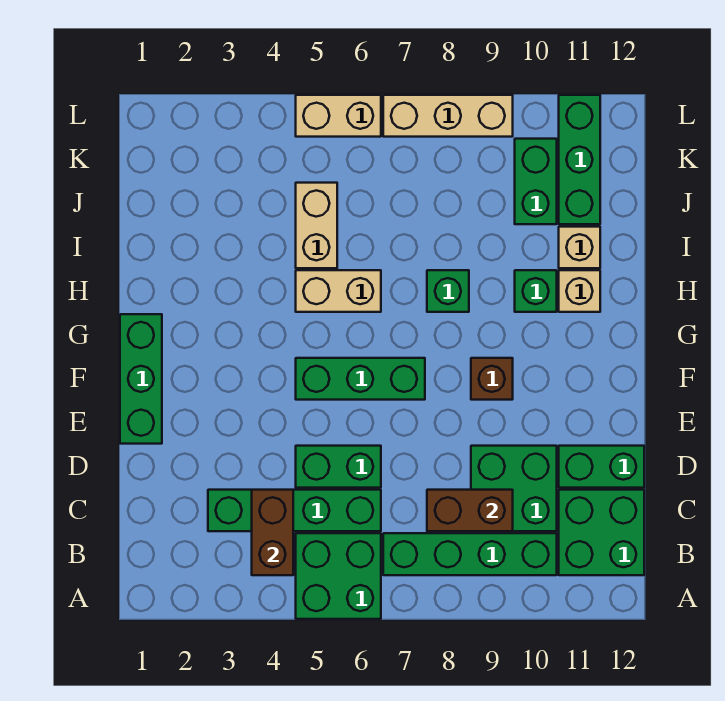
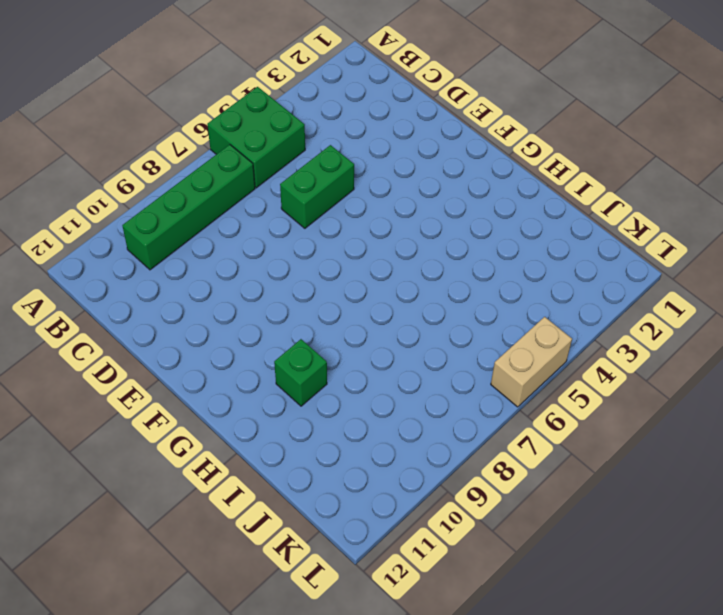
none -> green 2x2 brick [559,490,644,575]
none -> green 1x4 brick [208,490,381,531]
none -> green 2x2 brick [471,446,557,531]

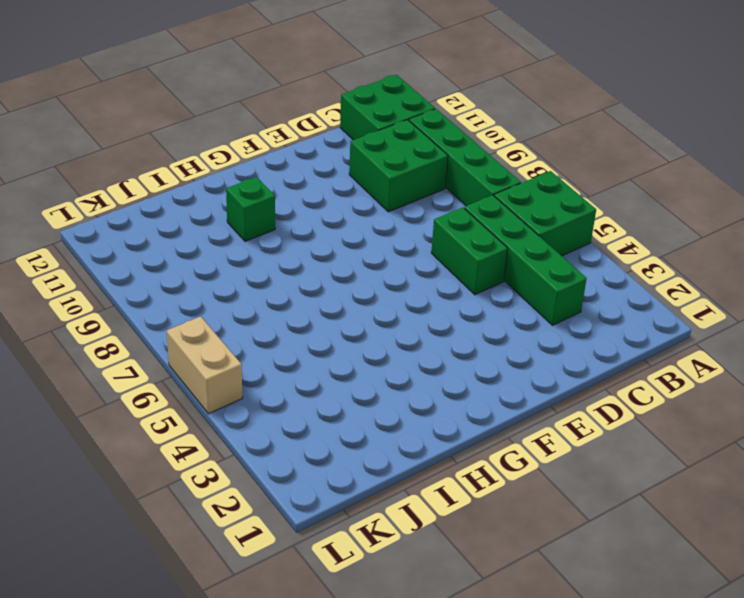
none -> green 1x2 brick [559,446,644,488]
none -> green 1x3 brick [120,314,162,444]
none -> green 1x3 brick [296,358,425,400]

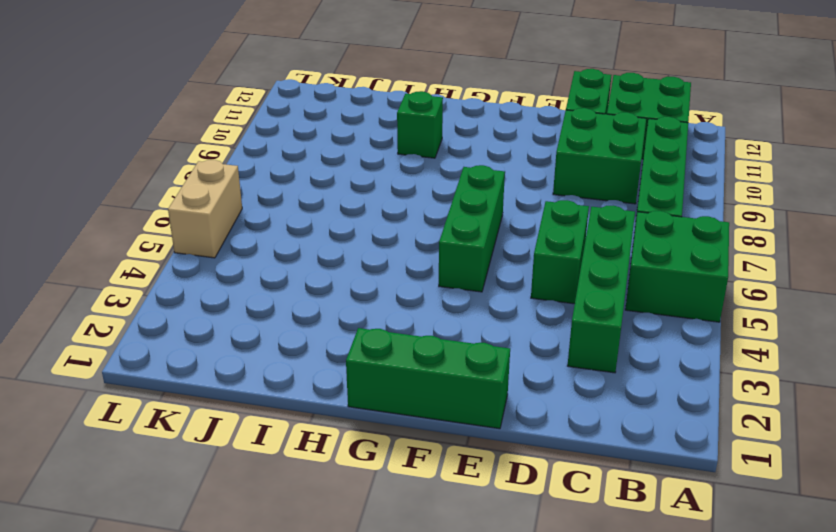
none -> brown 1x1 brick [471,358,513,400]
none -> tan 1x2 brick [296,270,381,312]
none -> green 1x1 brick [427,270,469,312]

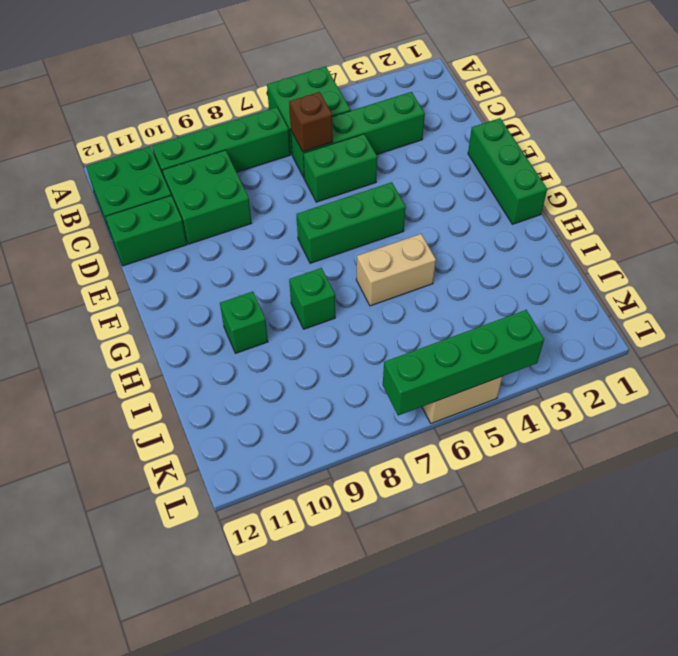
brown 1x1 brick [289,92,333,152] -> brown 1x1 brick moved to [471,358,513,400]
green 1x4 brick [383,310,544,416] -> none
none -> tan 1x1 brick [559,270,600,312]
none -> tan 1x2 brick [296,183,337,268]
none -> tan 1x1 brick [559,227,600,268]

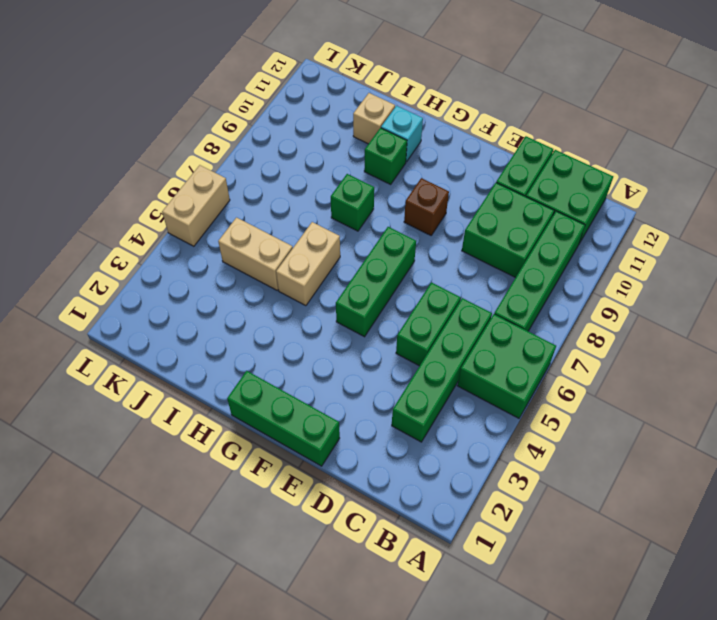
cyan 1x1 brick [381,106,423,162] -> tan 1x1 brick [559,270,600,312]
none -> green 1x2 brick [515,139,557,224]
none -> green 1x3 brick [559,95,600,224]
none -> tan 1x3 brick [383,95,513,137]

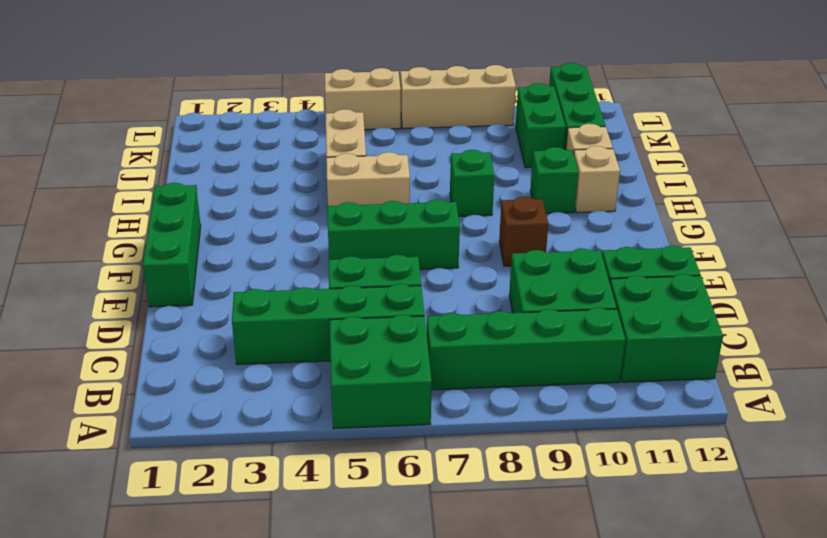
none -> brown 1x2 brick [252,490,293,575]
none -> brown 1x2 brick [427,490,513,531]

